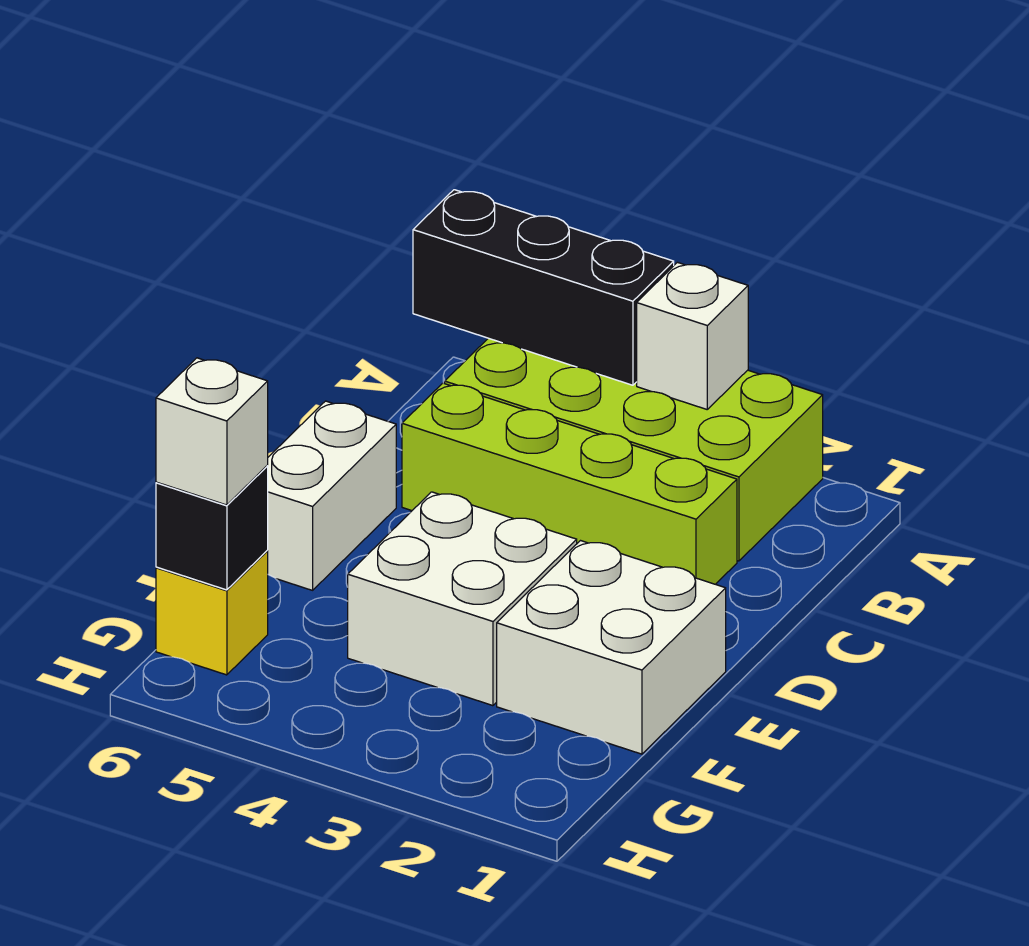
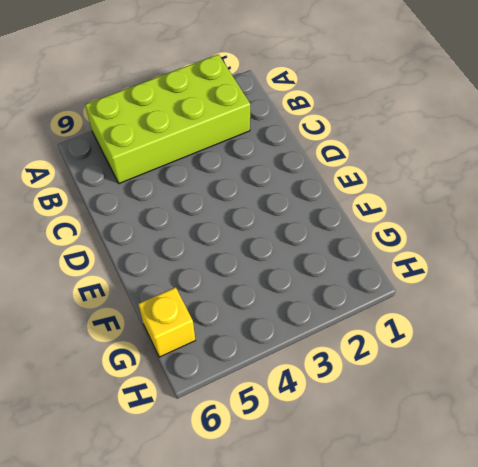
none -> lime 1x4 brick [402,383,737,584]
none -> white 1x2 brick [267,401,396,590]

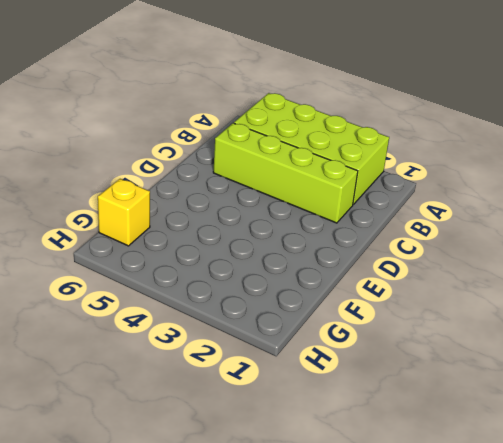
none -> white 1x2 brick [267,401,396,590]
none -> white 2x2 brick [497,541,726,754]

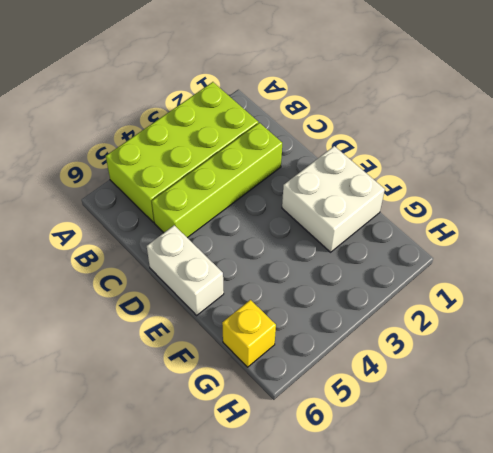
none -> white 2x2 brick [348,492,577,706]
none -> white 1x1 brick [637,262,748,409]

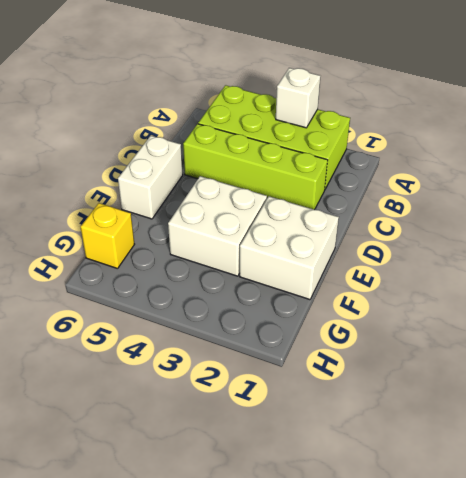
none -> black 1x3 brick [413,190,674,385]
none -> black 1x1 brick [156,466,268,590]

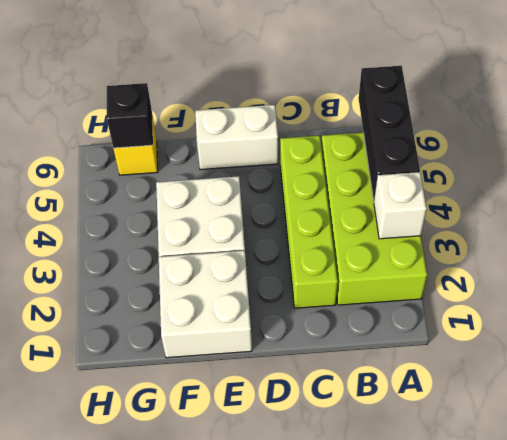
none -> white 1x1 brick [156,358,268,505]

